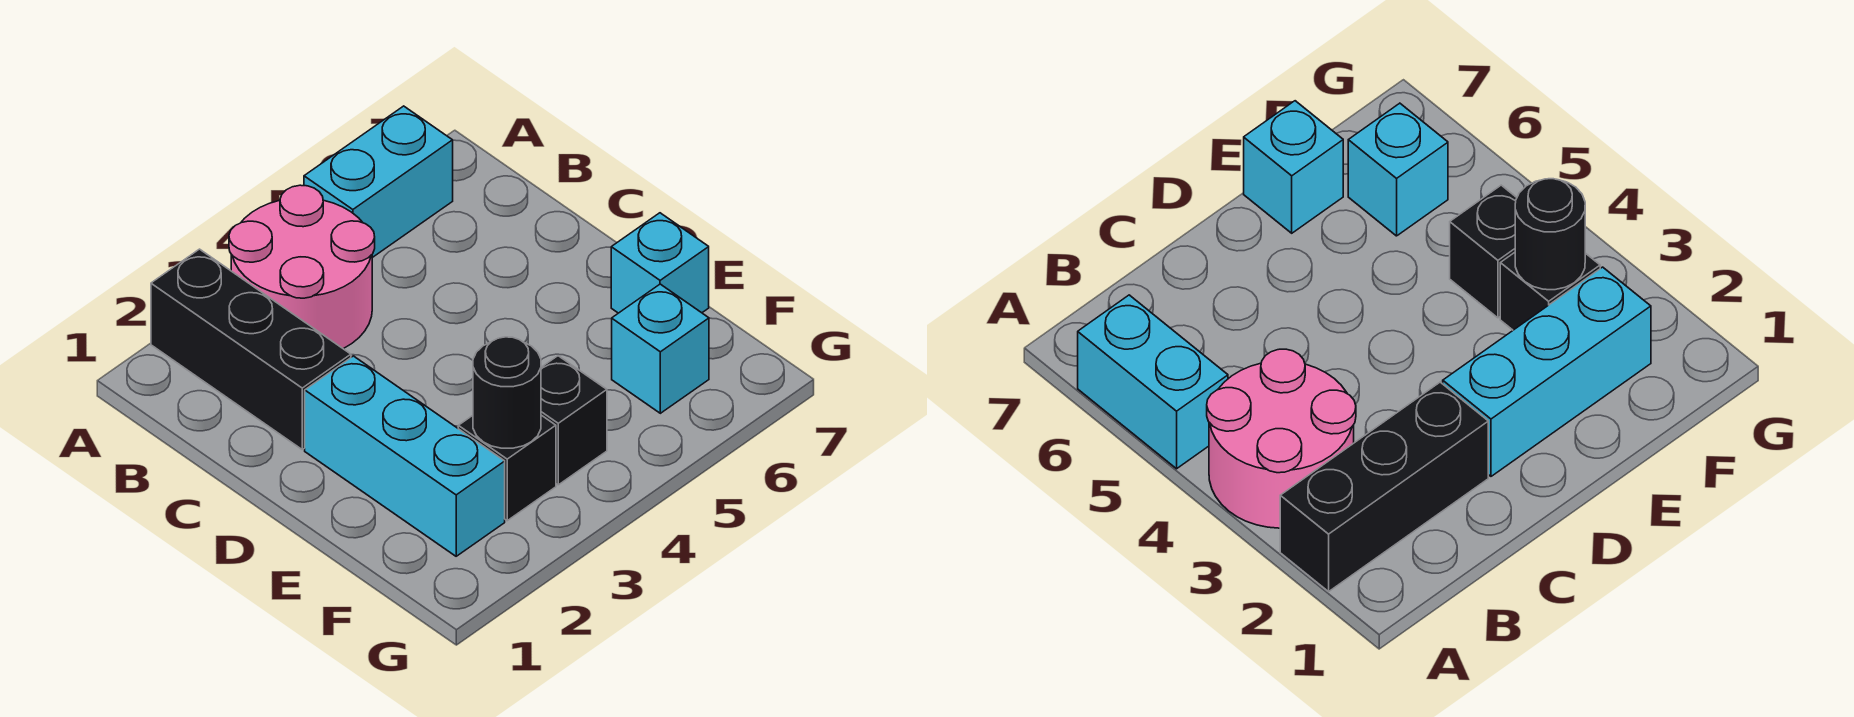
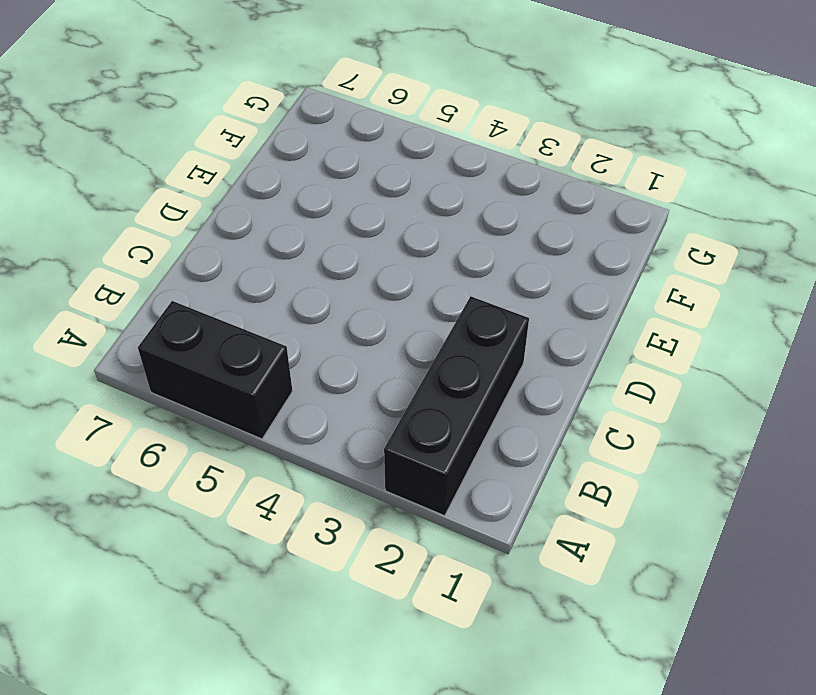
black 1x2 brick [138,301,293,439] -> cyan 1x2 brick [304,106,453,258]
none -> pink 2x2 round brick [229,185,375,349]
none -> cyan 1x3 brick [305,356,505,556]

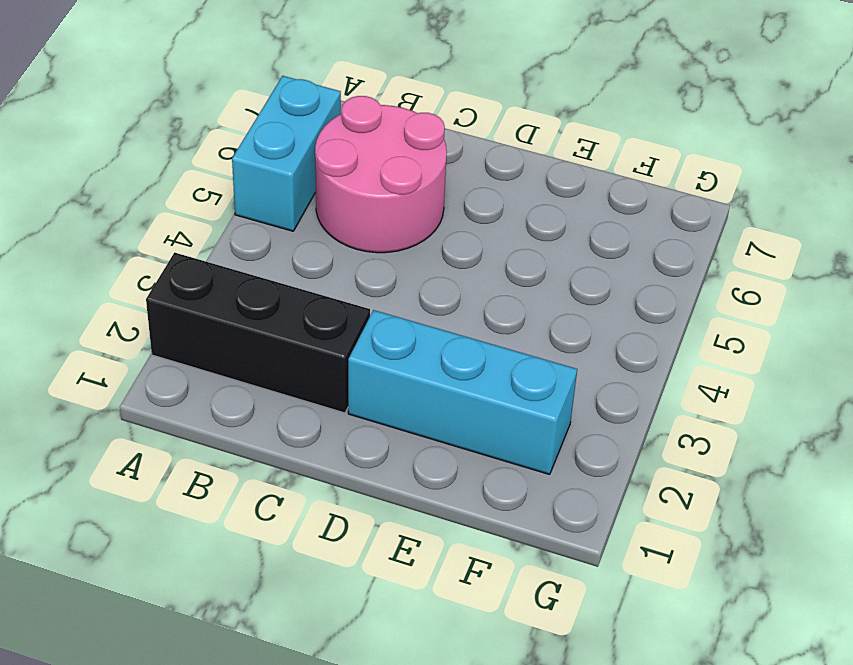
pink 2x2 round brick [315,96,447,253] -> pink 2x2 round brick moved to [229,185,375,349]
none -> cyan 1x1 brick [611,213,709,313]
none -> black 1x1 brick [458,415,556,521]

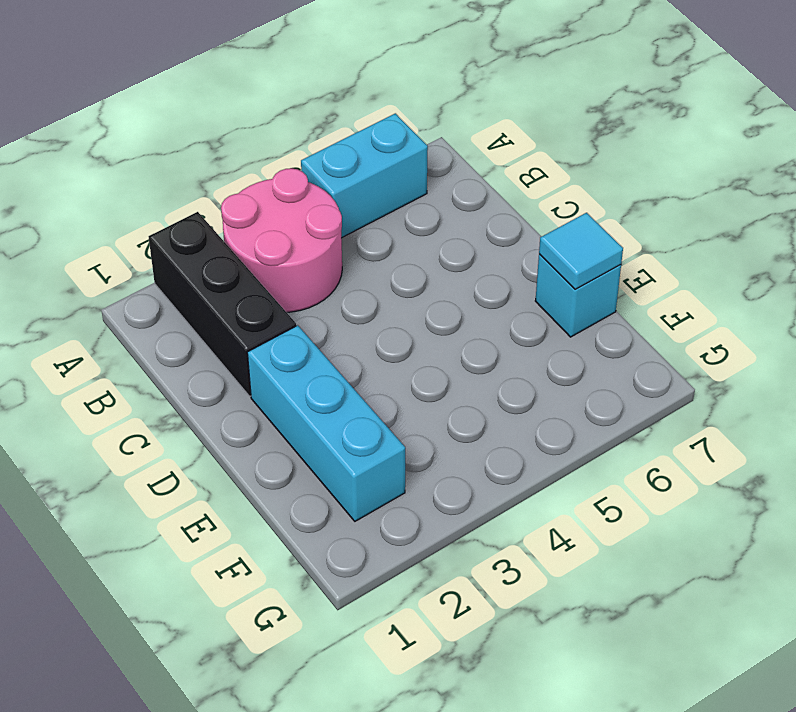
cyan 1x1 tile [539,213,623,289] -> none
none -> black 1x1 brick [458,415,556,521]
none -> black 1x1 brick [541,356,607,485]

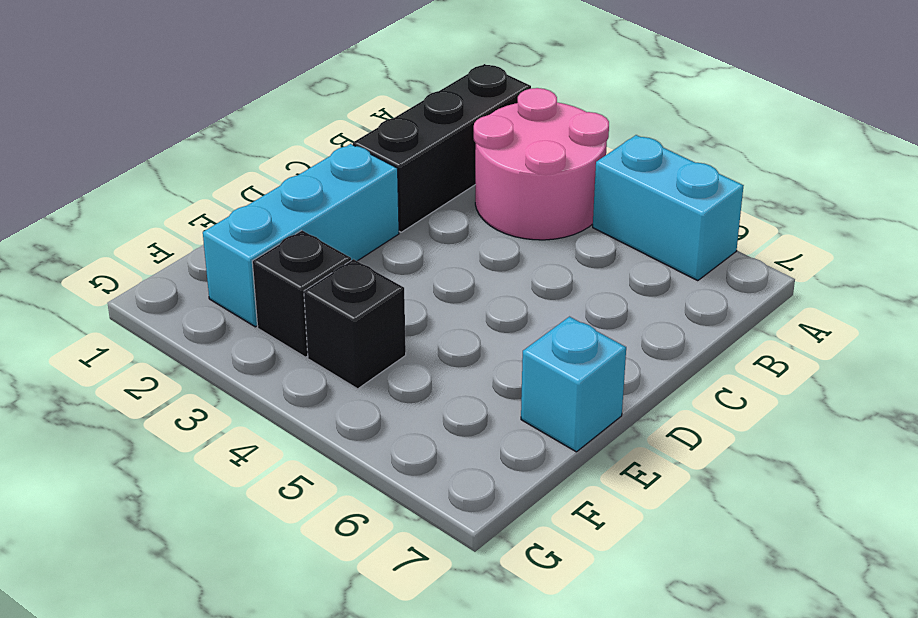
none -> cyan 1x1 brick [612,284,709,413]
none -> black 1x1 round brick [473,337,541,448]

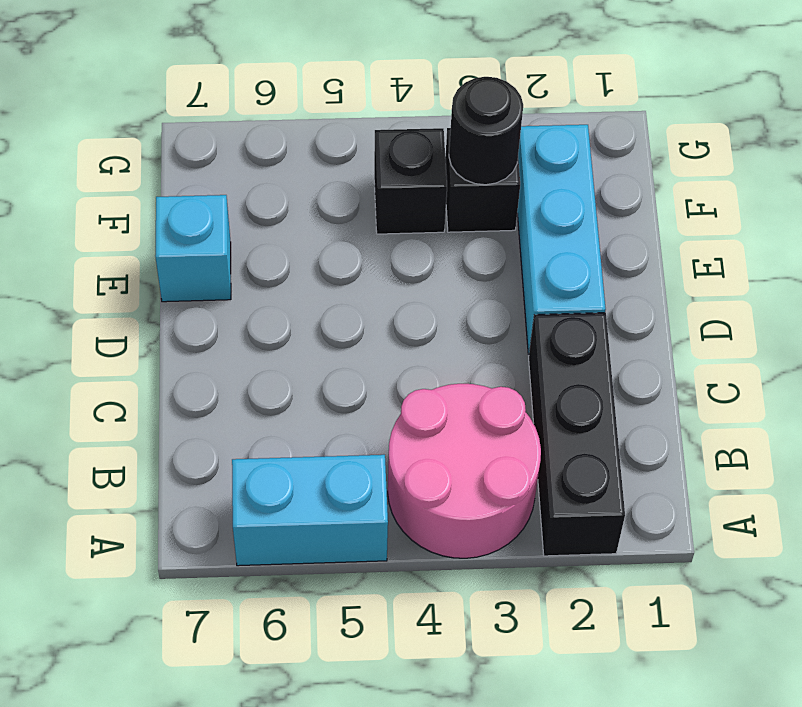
none -> cyan 1x1 brick [612,284,709,413]

